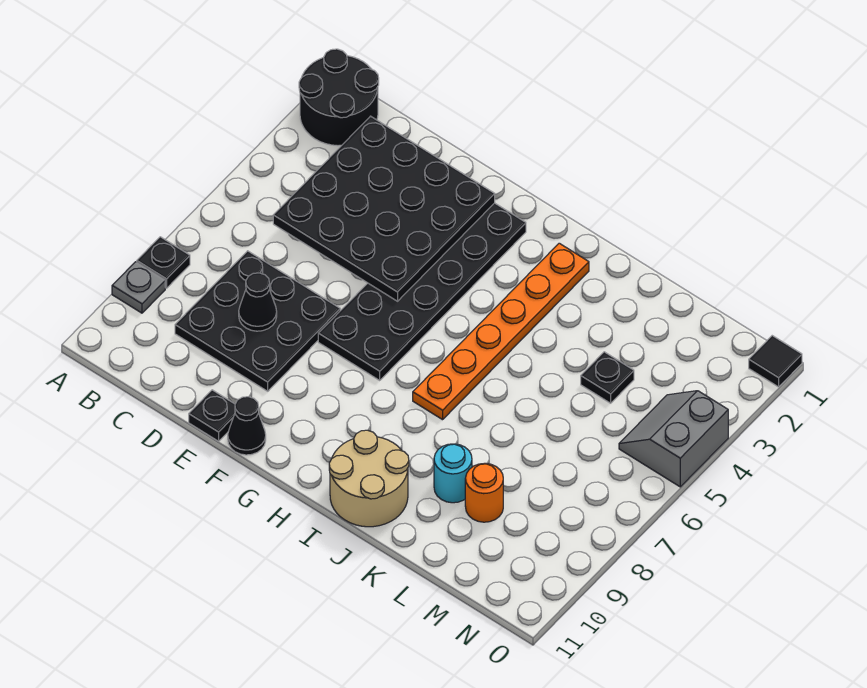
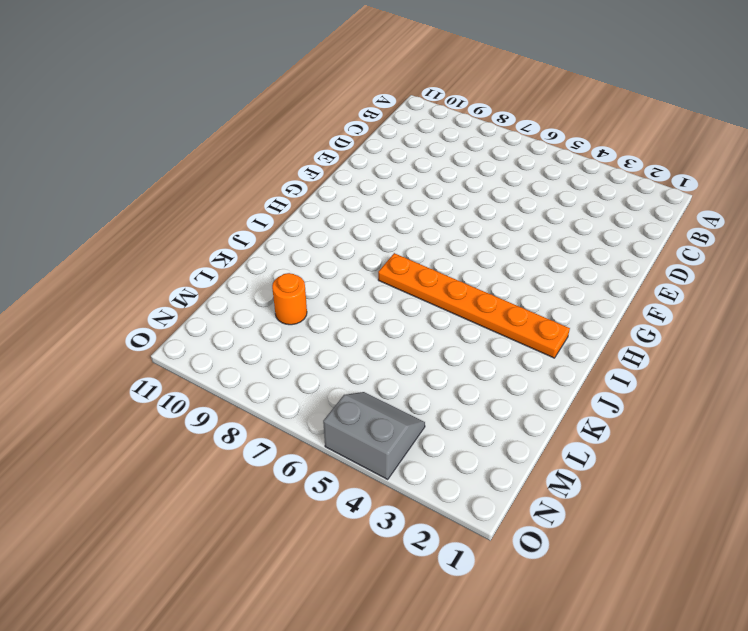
none -> black 2x2 round brick [299,49,379,146]
none -> black 1x1 plate [137,237,190,288]
none -> grey 1x1 plate [112,262,165,313]

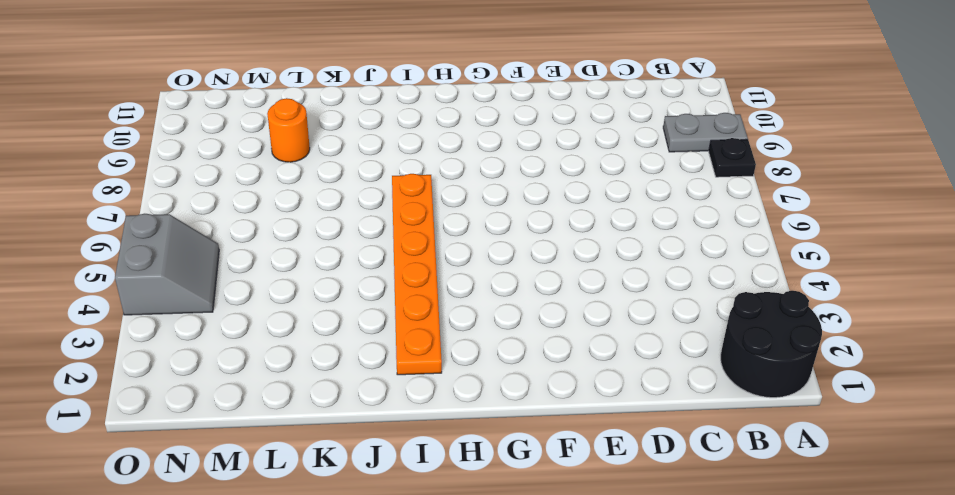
grey 1x2 plate [663,113,748,152] -> grey 1x1 plate [112,262,165,313]
none -> black 3x3 plate [175,251,340,391]
none -> black 1x1 plate [189,390,235,441]
none -> black 2x6 plate [318,203,526,380]

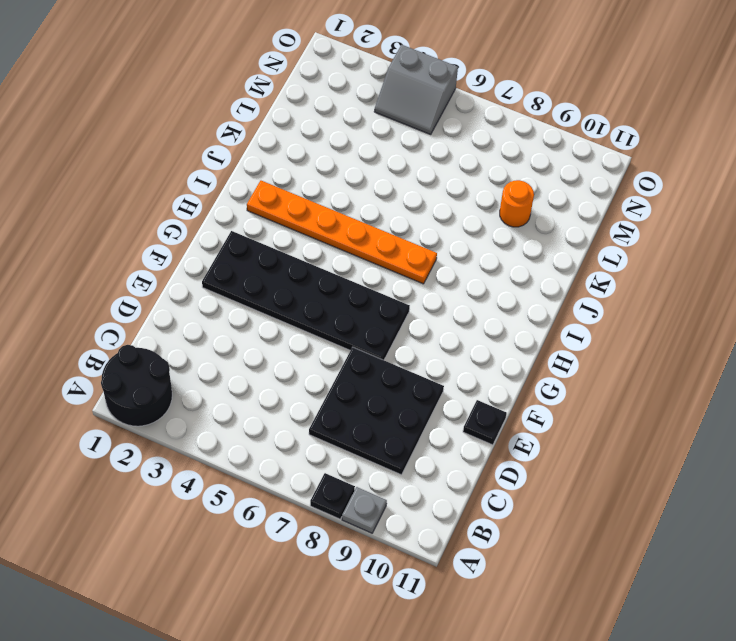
none -> black 1x1 cone [228,397,266,455]
none -> tan 2x2 round brick [329,430,409,527]
none -> cyan 1x1 round brick [434,444,472,503]

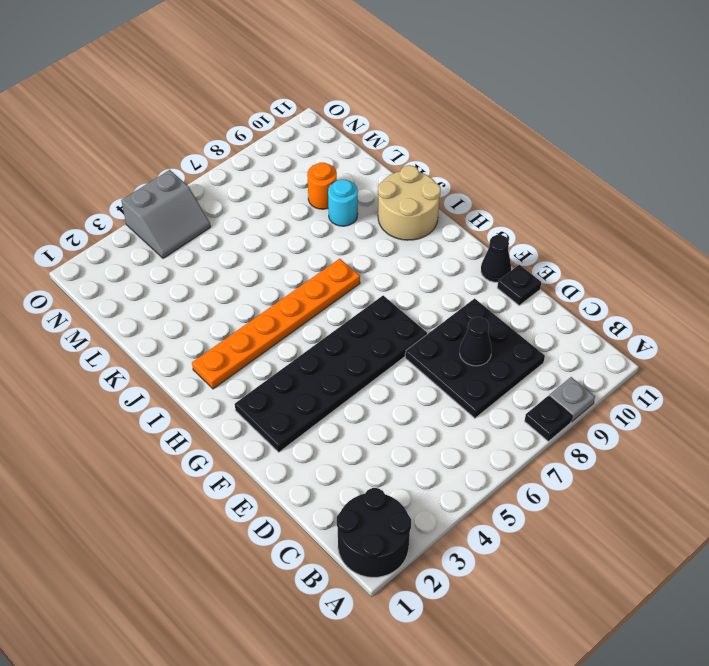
none -> black 1x1 plate [581,352,634,403]
none -> black 1x1 tile [749,336,802,387]
none -> black 4x4 plate [273,116,495,301]

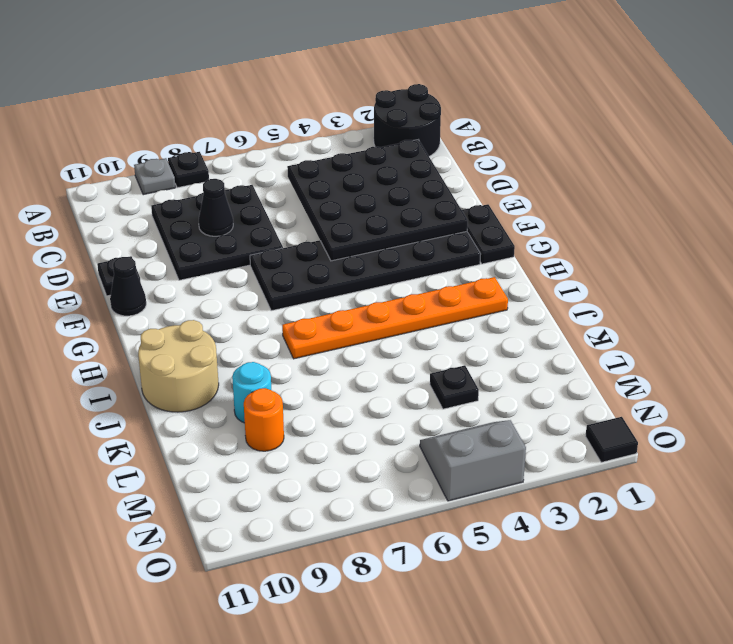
black 1x2 plate [462,204,515,264] -> none

